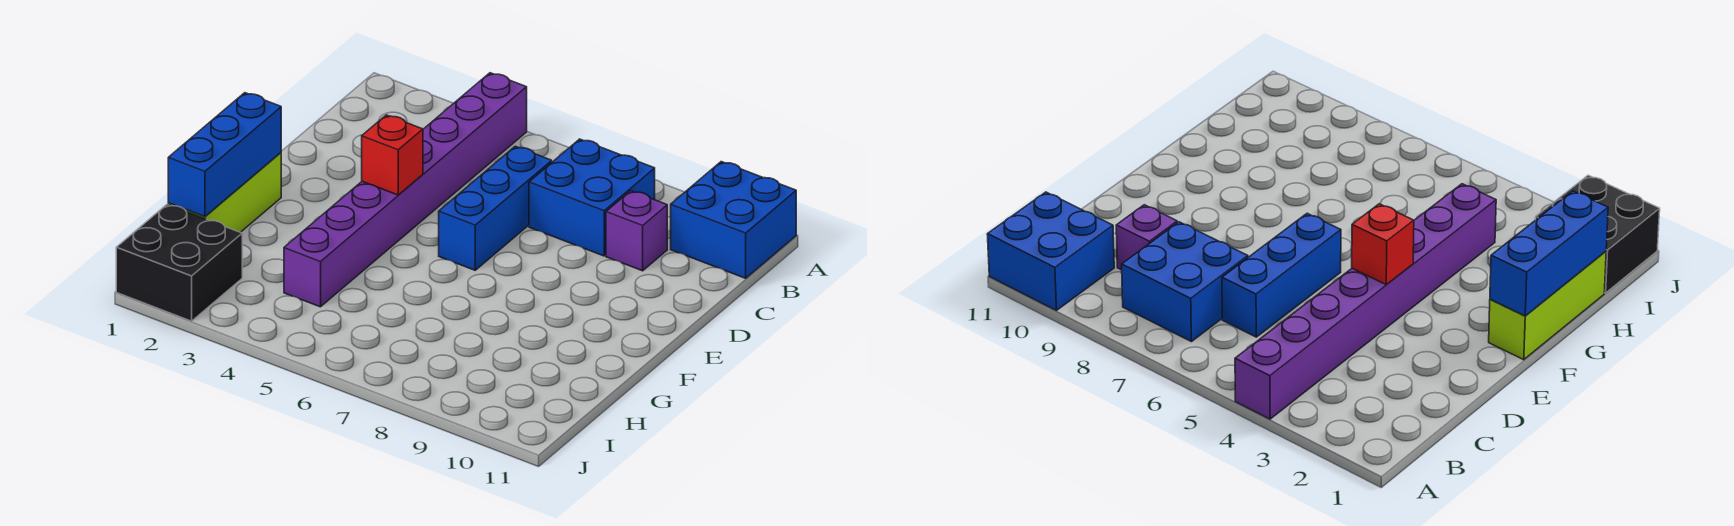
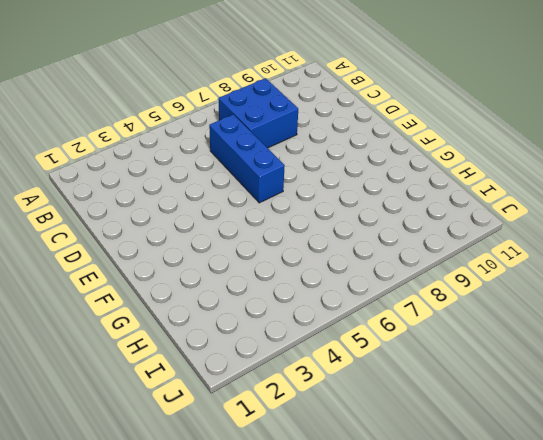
none -> purple 1x8 brick [284,73,527,307]
none -> blue 2x2 brick [671,162,796,278]

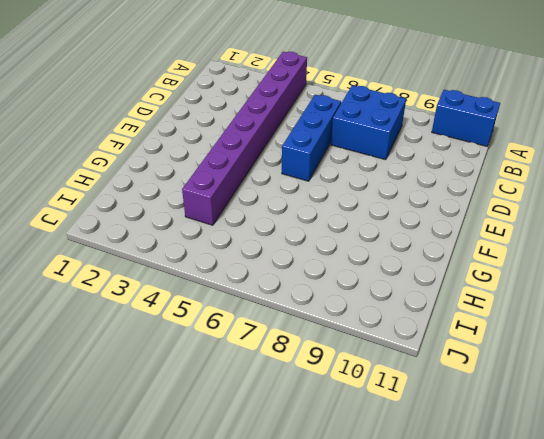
blue 1x2 brick [432,90,500,146] -> blue 2x2 brick [671,162,796,278]
none -> purple 1x1 brick [606,191,667,271]
none -> lime 1x3 brick [168,153,281,232]

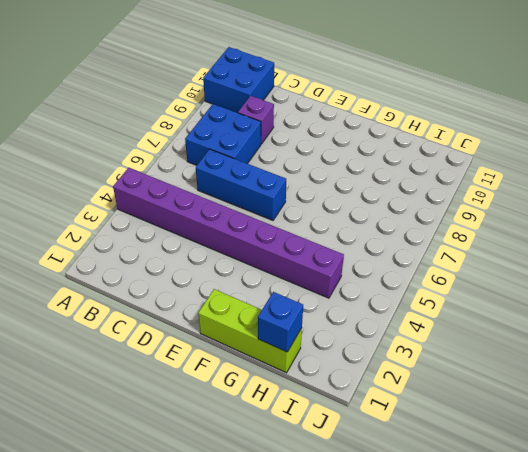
blue 1x1 brick [258,292,303,352] -> blue 1x3 brick [168,93,281,217]
none -> black 2x2 brick [116,204,242,321]
none -> red 1x1 brick [362,115,423,195]

